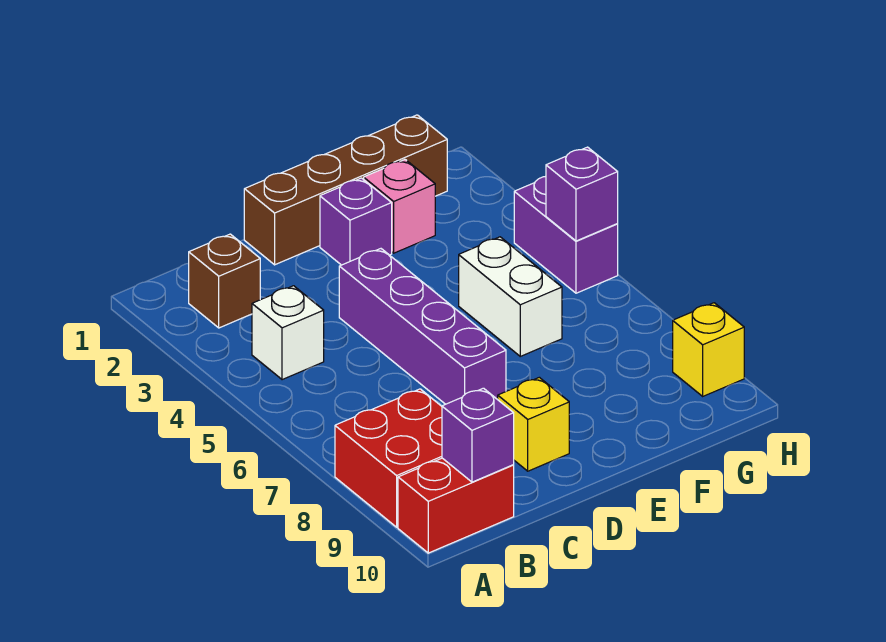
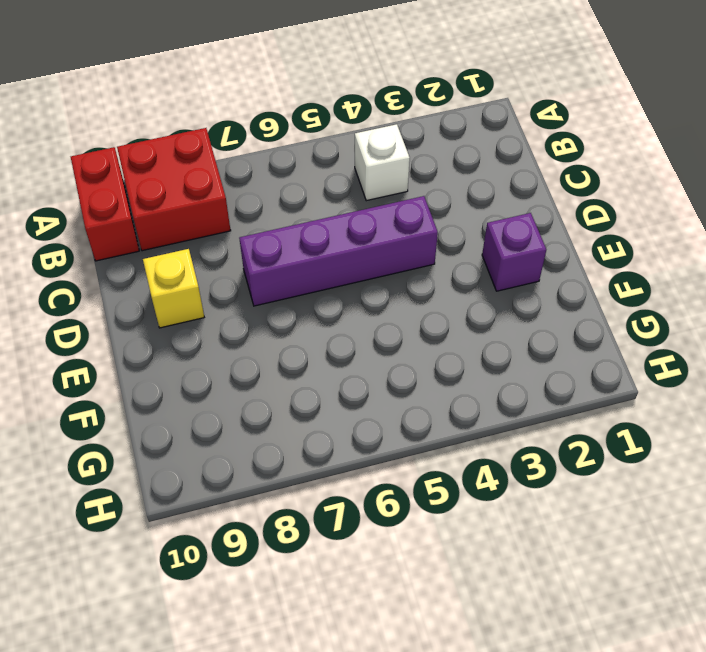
none -> brown 1x1 brick [189,234,260,328]
none -> brown 1x4 brick [244,115,447,265]
none -> pink 1x1 brick [364,160,435,253]

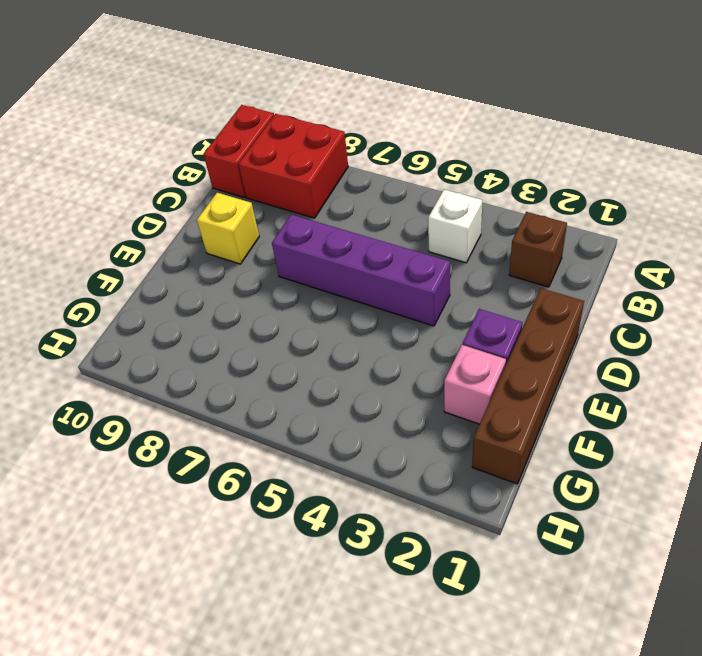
none -> white 1x2 brick [459,237,562,356]
none -> purple 1x2 brick [514,176,618,293]
none -> yellow 1x1 brick [673,303,744,396]

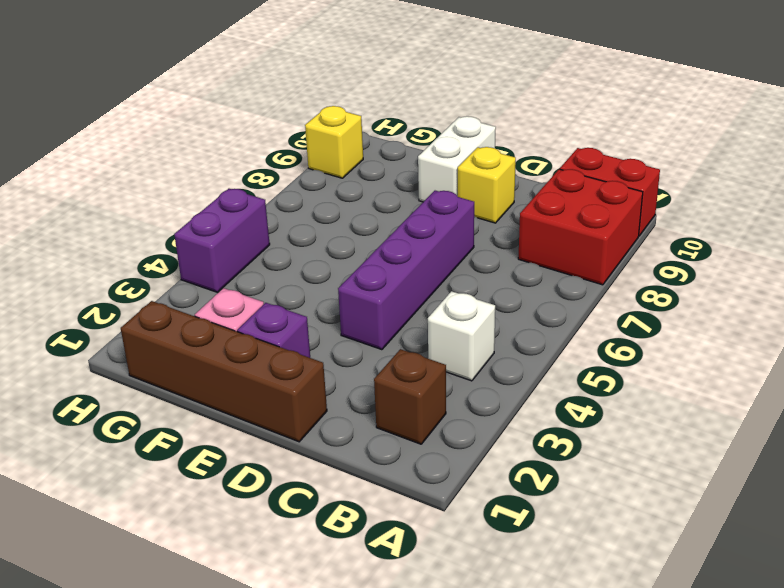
white 1x2 brick [418,116,496,202] -> white 1x2 brick moved to [459,237,562,356]
none -> purple 1x1 brick [442,388,514,482]
none -> purple 1x1 brick [546,147,618,241]

